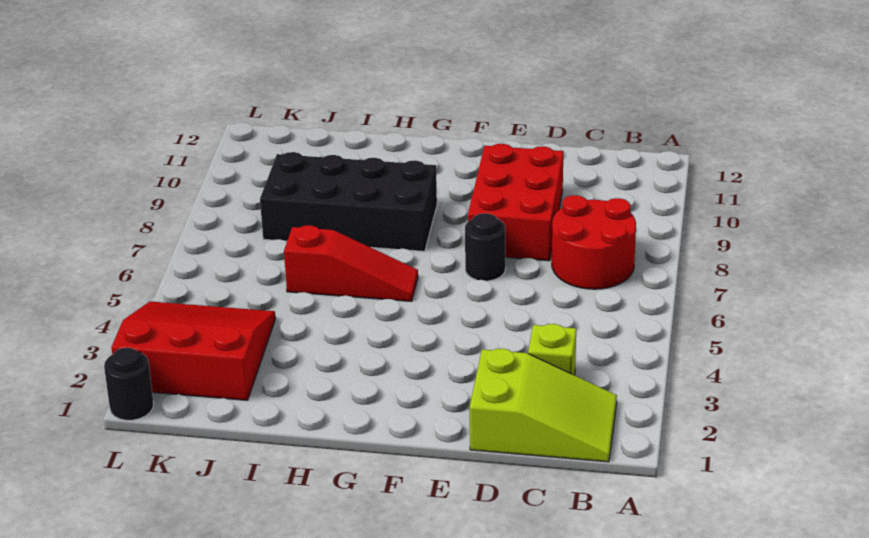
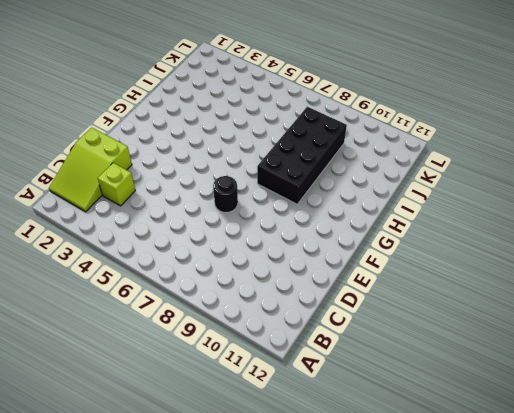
none -> red 2x2 round brick [552,195,636,289]
none -> red 2x3 brick [468,144,563,261]

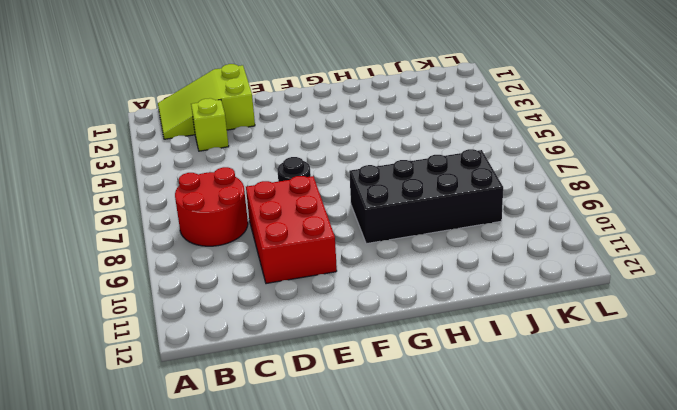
none -> red 1x3 slope [284,225,418,301]
none -> red 3x3 slope [111,301,276,400]

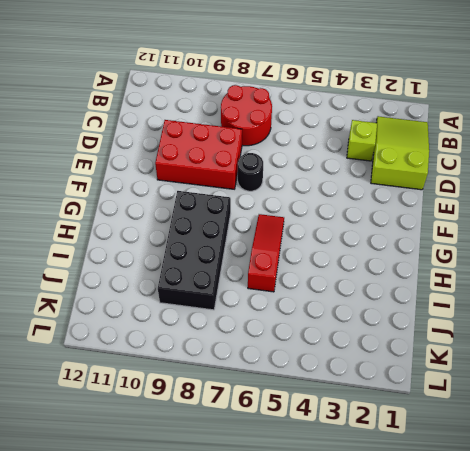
none -> red 3x3 slope [111,301,276,400]
none -> black 1x1 round brick [104,348,154,420]

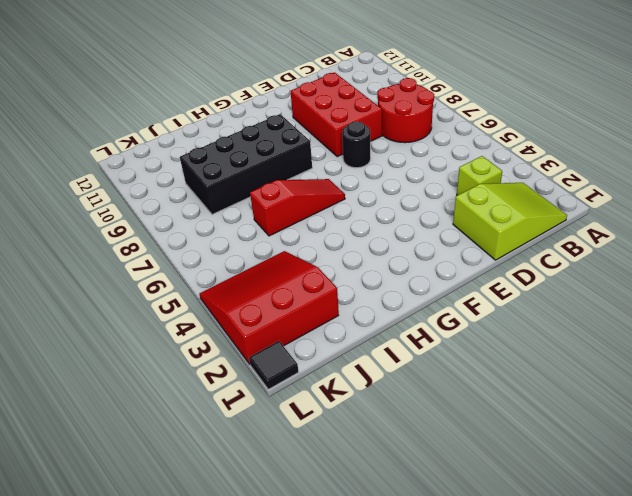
black 1x1 tile [249,341,298,389] -> black 1x1 round brick [104,348,154,420]

